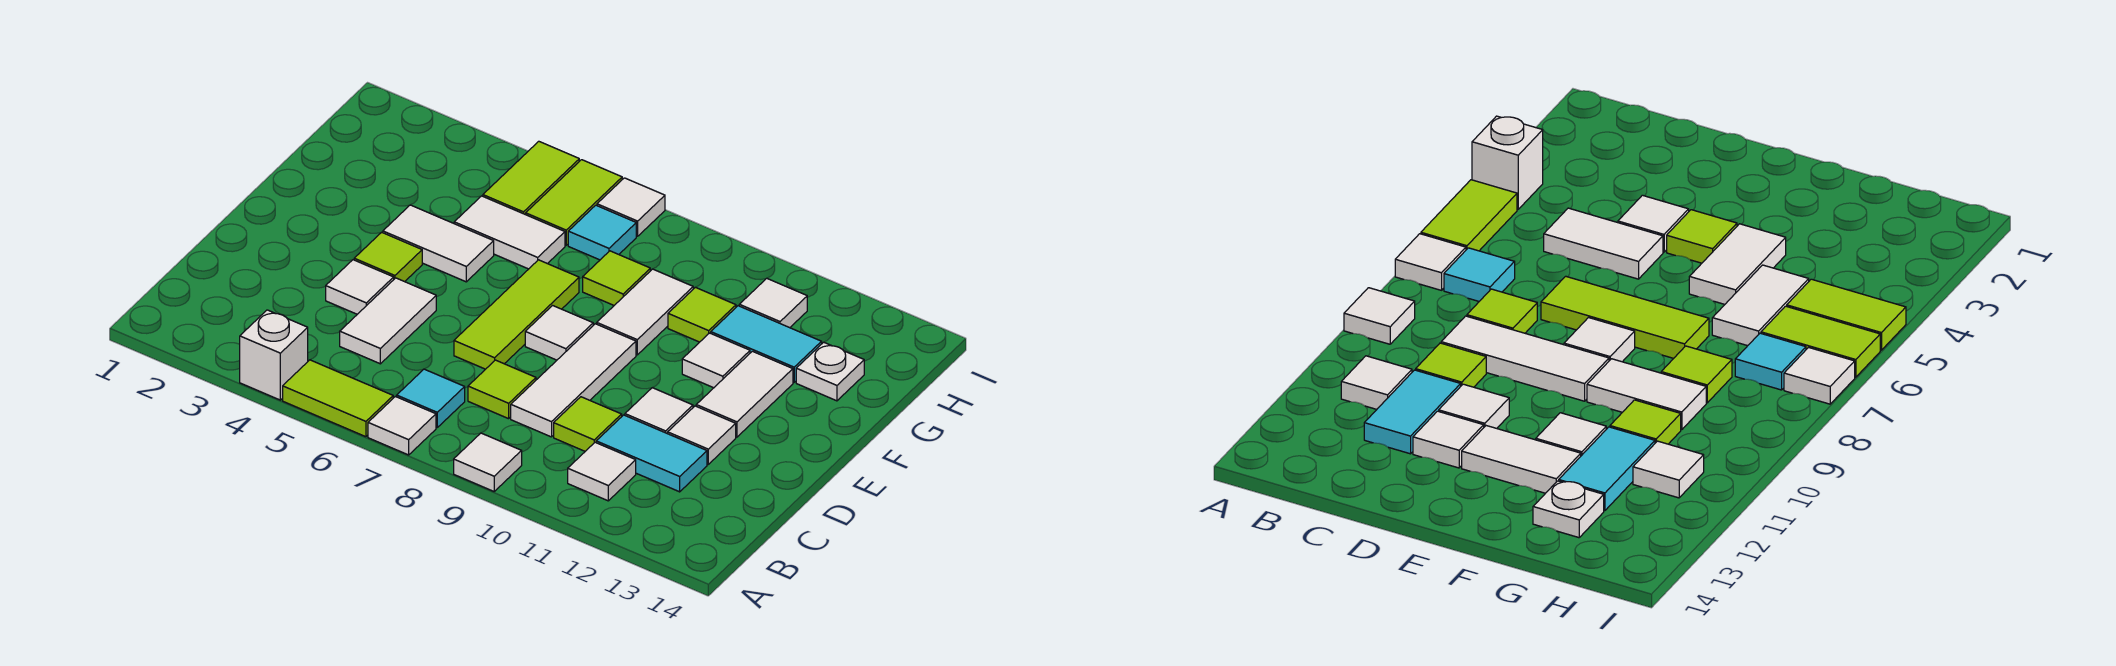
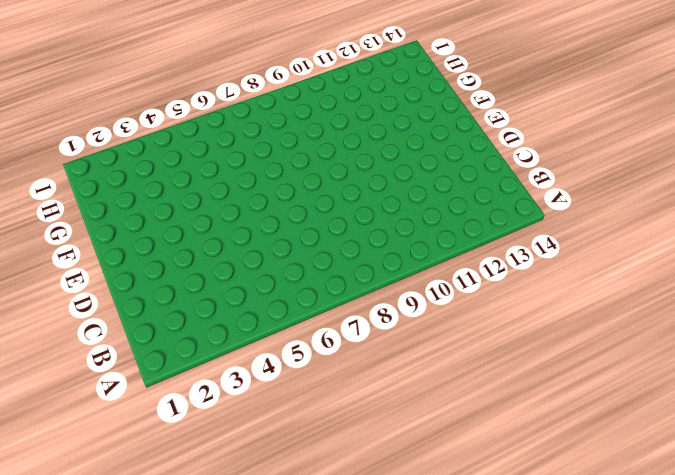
none -> white 1x1 brick [240,310,308,400]
none -> lime 1x2 tile [283,360,393,437]
none -> white 1x1 tile [368,396,436,455]
none -> white 1x1 tile [454,433,522,491]

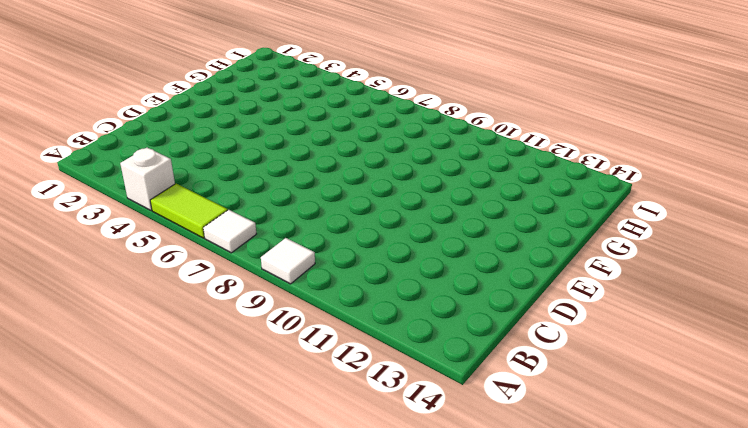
none -> cyan 1x1 tile [397,369,465,427]
none -> white 1x1 tile [568,442,636,501]
none -> white 1x2 tile [340,278,436,364]
none -> lime 1x1 tile [468,360,536,419]

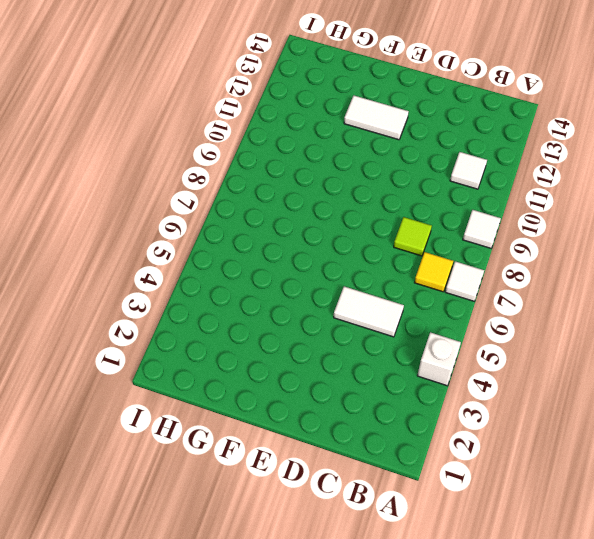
yellow 1x1 tile [415,252,453,292] -> cyan 1x1 tile [397,369,465,427]
none -> lime 1x2 tile [283,360,393,437]
none -> white 1x3 tile [511,324,636,437]
none -> lime 1x1 tile [554,397,622,451]
none -> cyan 1x2 tile [596,415,707,492]

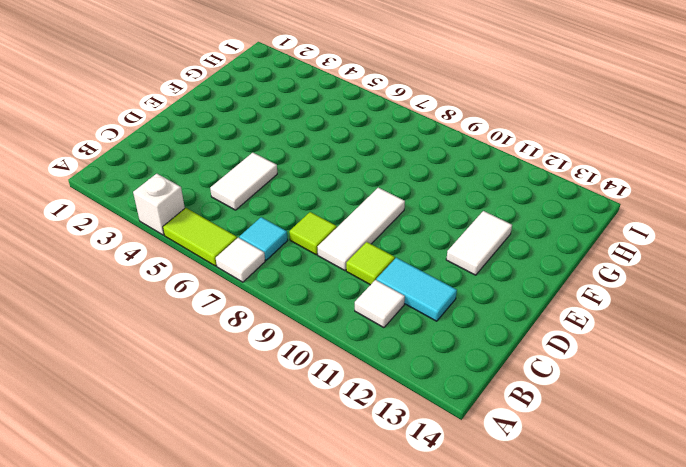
none -> white 1x1 tile [454,433,522,491]
none -> white 1x1 tile [326,260,394,314]
none -> lime 1x3 tile [454,260,579,369]
none -> white 1x1 tile [625,388,693,434]

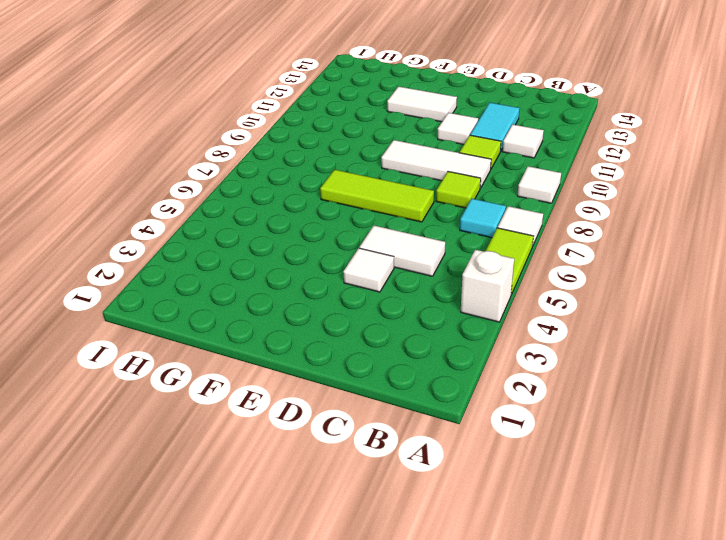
none -> white 1x1 tile [668,406,736,464]
none -> lime 1x1 tile [354,232,422,282]
none -> white 1x1 tile [525,306,593,360]
none -> white 1x2 tile [383,205,494,282]

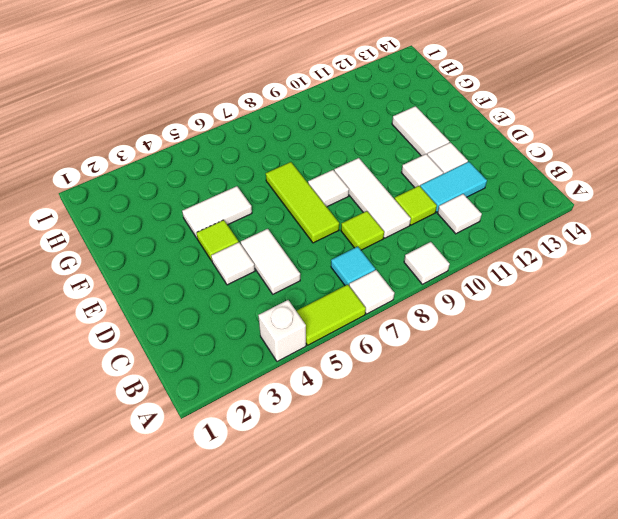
none -> white 1x2 tile [597,269,693,355]
none -> white 1x1 tile [682,333,750,388]
none -> white 1x2 tile [454,196,565,269]
none -> lime 1x1 tile [583,251,650,305]

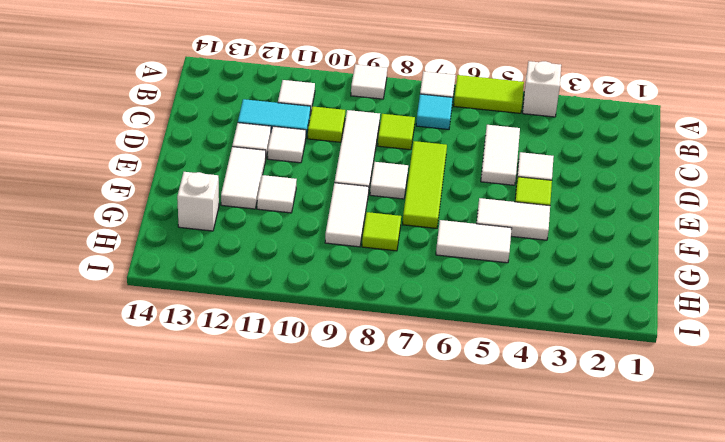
white 1x1 brick [177,172,219,231] -> white 1x1 plate [796,342,864,401]
none -> lime 1x1 tile [668,287,736,342]
none -> cyan 1x2 tile [711,306,822,382]
none -> lime 1x2 tile [483,141,579,215]
none -> lime 1x2 tile [526,160,622,245]

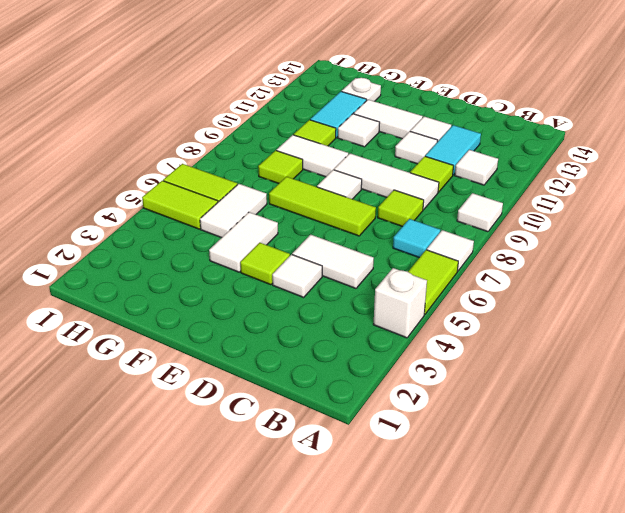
none -> cyan 1x1 tile [568,205,636,260]
none -> white 1x1 tile [739,278,807,328]
none -> white 1x1 tile [597,178,665,236]

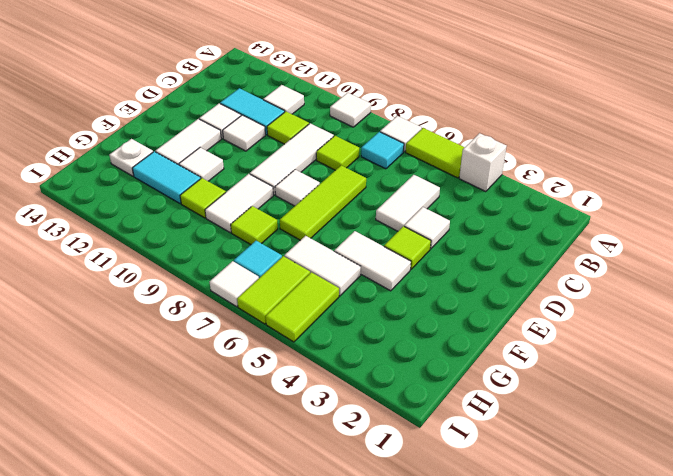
none -> white 1x1 tile [739,278,807,328]

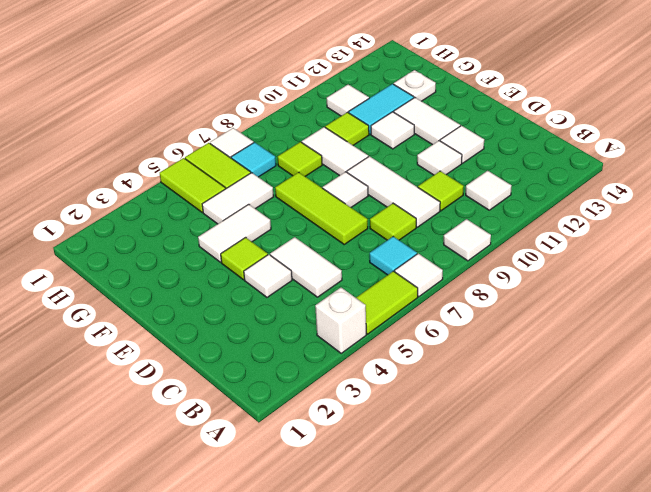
none -> cyan 1x2 tile [596,415,707,492]

